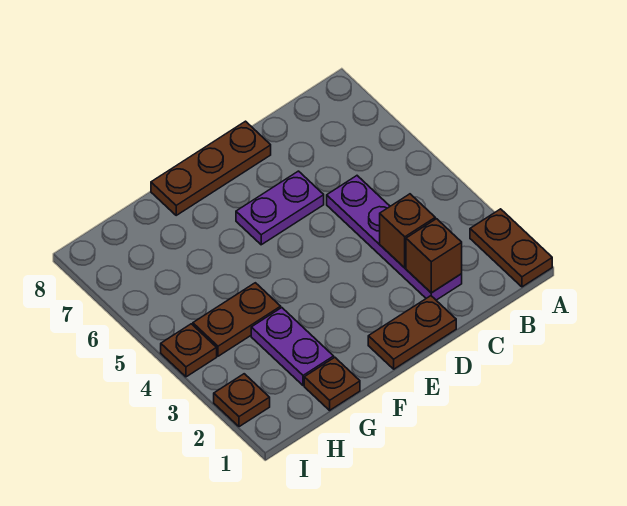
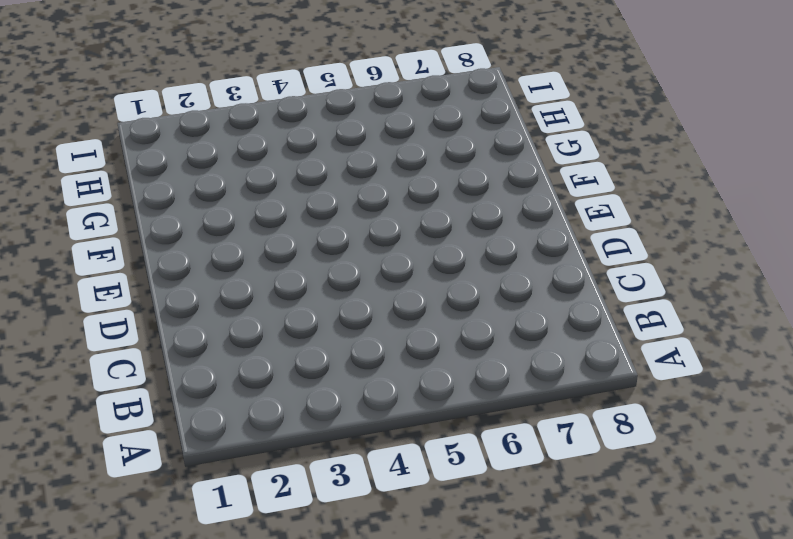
none -> brown 1x2 plate [470,209,552,287]
none -> purple 1x4 plate [327,176,462,300]
none -> brown 1x2 plate [368,296,456,369]

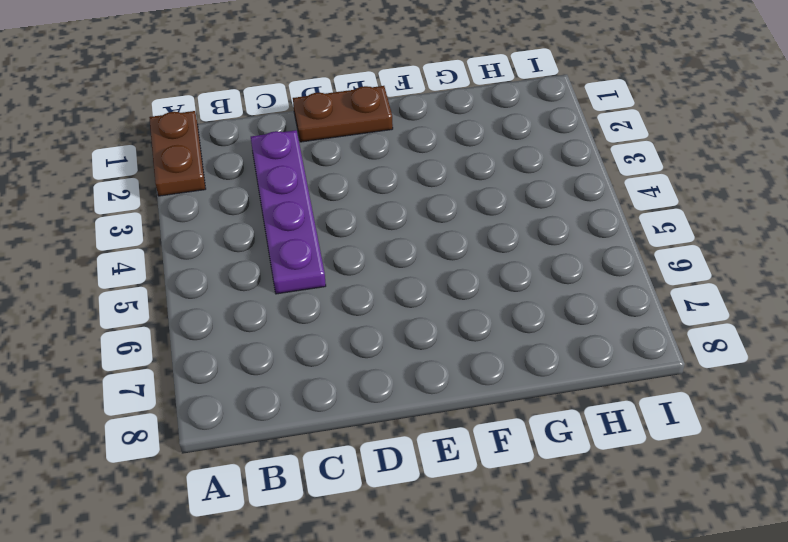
none -> purple 1x2 plate [236,171,324,245]
none -> brown 1x3 plate [151,121,271,215]
none -> brown 1x1 plate [304,357,360,410]

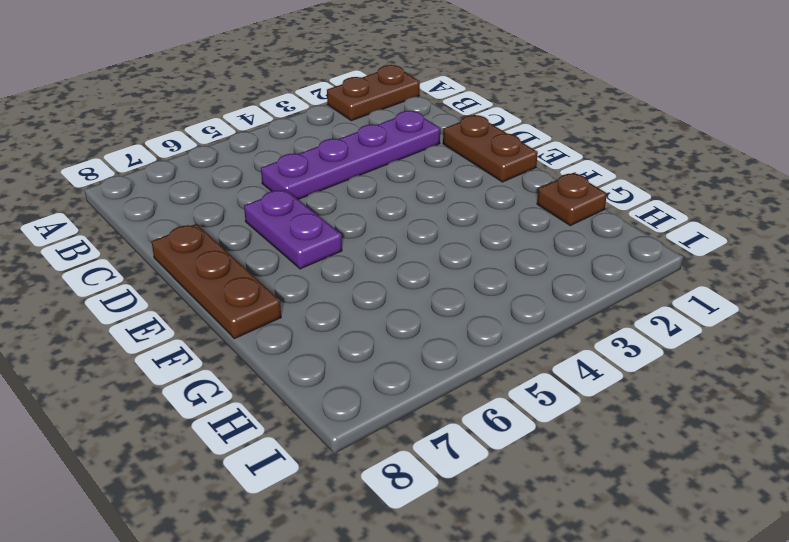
none -> purple 1x2 plate [251,308,334,386]
none -> brown 1x2 plate [193,283,281,356]
none -> brown 1x1 plate [214,374,270,427]

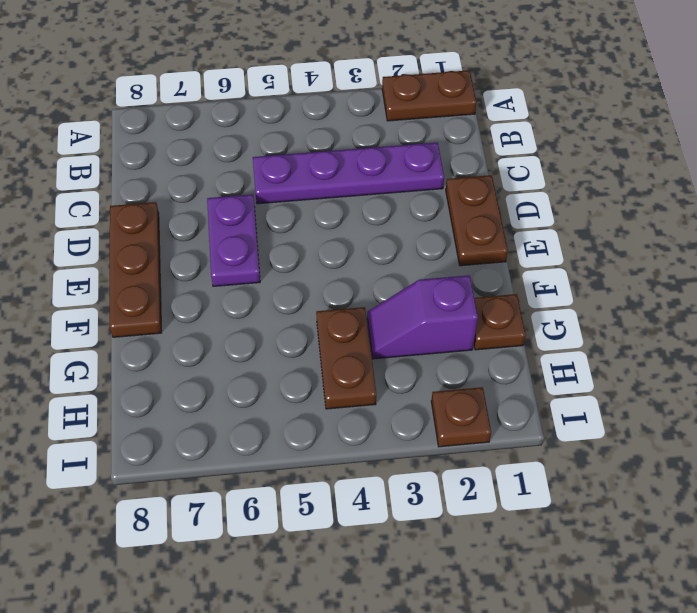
purple 1x2 slope [367,275,478,359] -> purple 1x2 plate [251,308,334,386]
none -> brown 1x1 plate [161,324,217,377]
none -> brown 1x1 brick [406,219,462,293]
none -> brown 1x1 brick [380,194,435,268]

